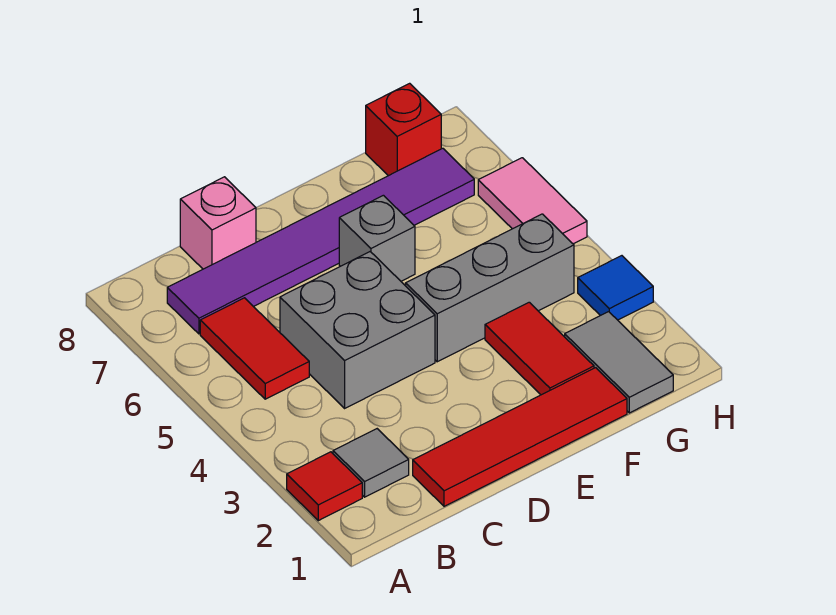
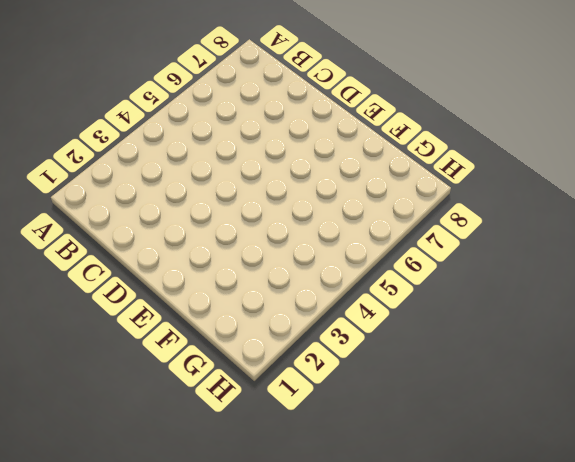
none -> red 1x1 tile [287,452,362,521]
none -> grey 1x1 tile [333,429,409,497]
none -> red 1x2 tile [200,298,309,399]

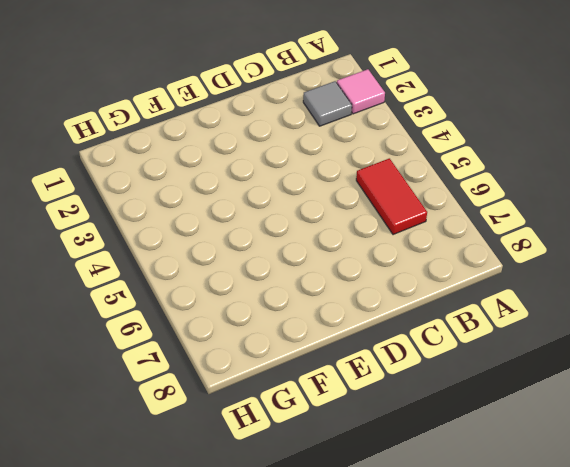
pink 1x1 tile [337,69,385,114] -> red 1x1 tile [287,452,362,521]
none -> purple 1x6 tile [167,148,474,334]
none -> red 1x4 tile [413,368,627,506]
none -> grey 2x2 brick [280,252,435,408]

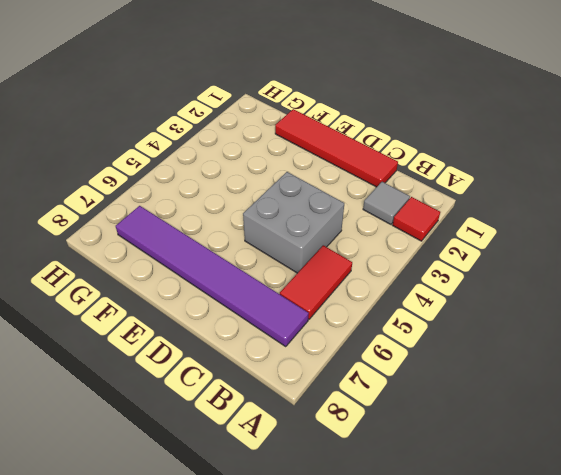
none -> pink 1x1 brick [180,177,256,269]
none -> grey 1x3 brick [406,214,574,362]
none -> grey 1x1 brick [339,195,415,281]

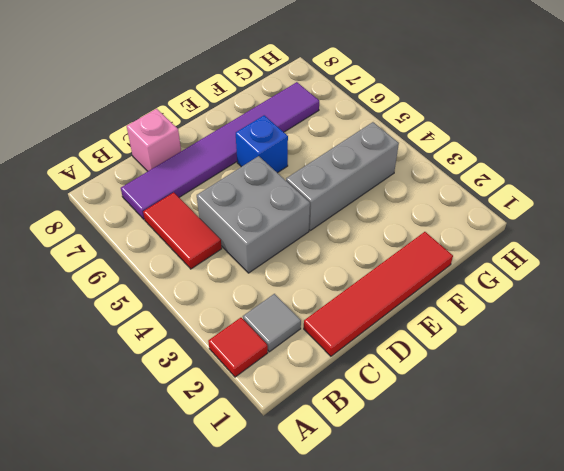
blue 1x1 brick [236,115,288,173] -> grey 1x1 brick [339,195,415,281]
none -> red 1x2 tile [485,302,594,395]
none -> grey 1x2 tile [565,312,673,413]
none -> red 1x1 brick [366,83,441,176]

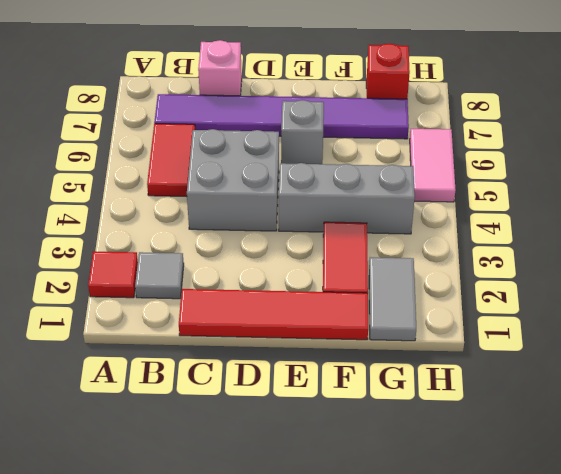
none -> blue 1x1 tile [578,256,653,320]

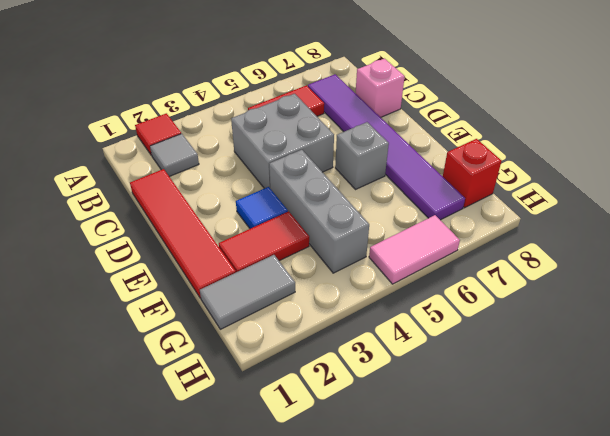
blue 1x1 tile [236,187,288,229] -> blue 1x1 tile moved to [578,256,653,320]

